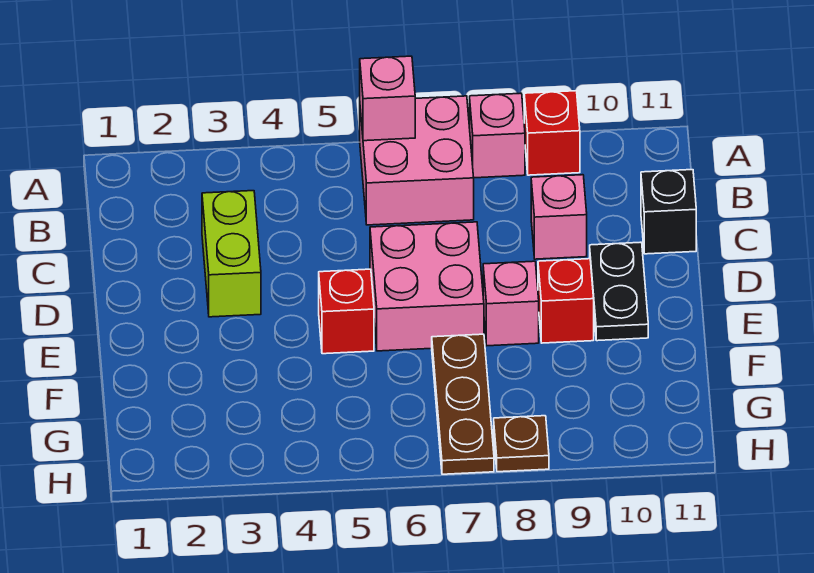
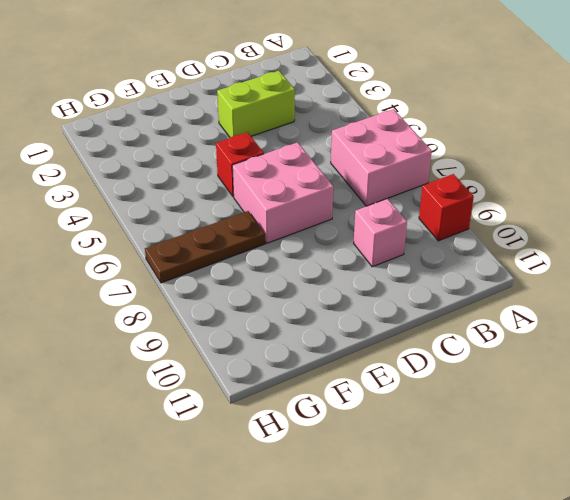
none -> pink 1x1 brick [470,93,525,178]
none -> black 1x1 brick [641,170,696,254]
none -> black 1x2 plate [590,242,648,341]

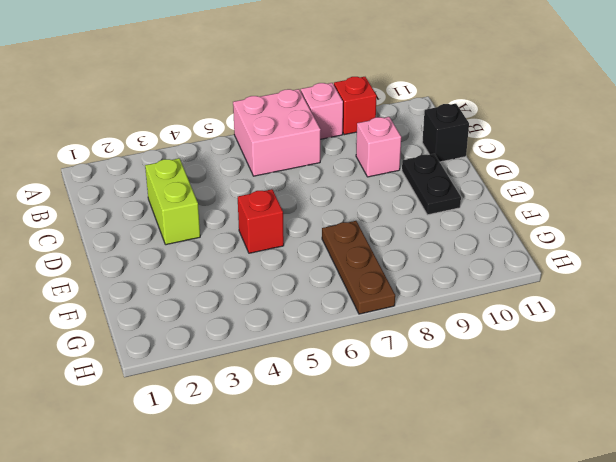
none -> pink 2x2 brick [370,222,484,351]
none -> pink 1x1 brick [483,261,539,346]
none -> red 1x1 brick [538,259,594,343]

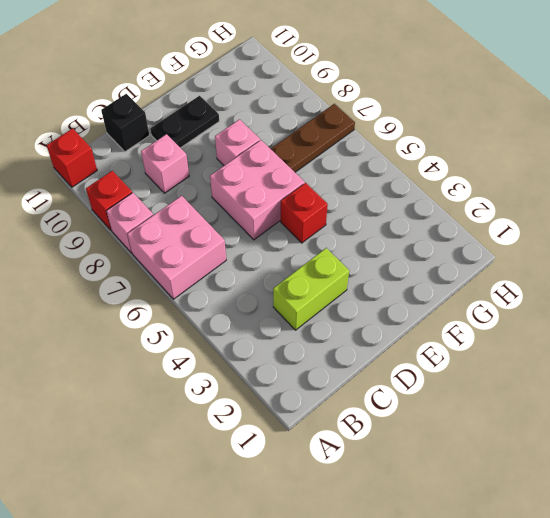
red 1x1 brick [47,128,97,187] -> red 1x1 brick moved to [538,259,594,343]
none -> brown 1x1 plate [494,416,549,472]
none -> pink 1x1 brick [360,56,415,141]

